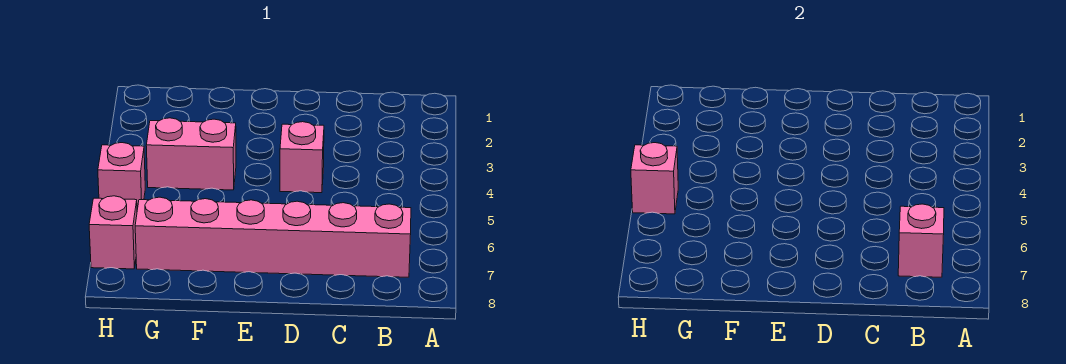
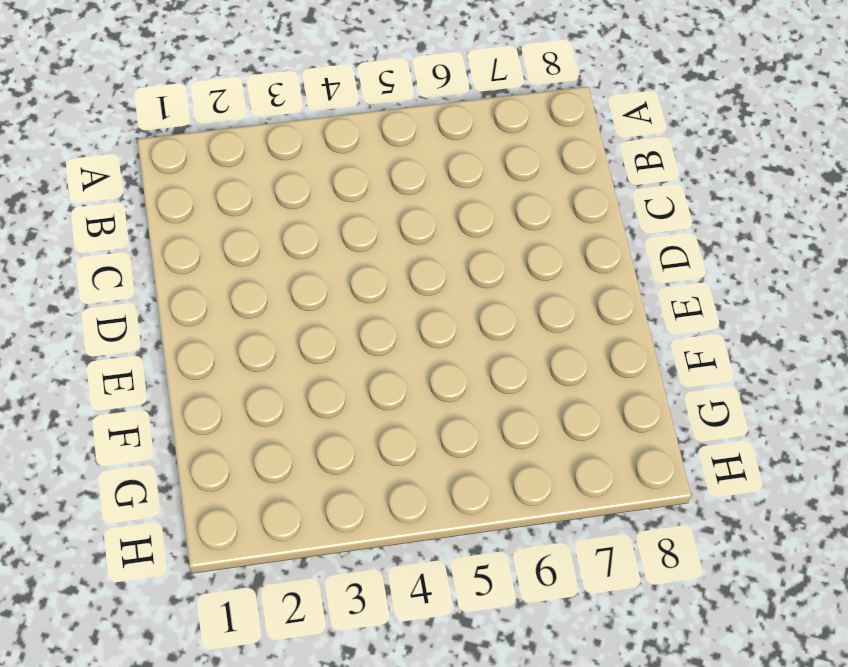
none -> pink 1x6 brick [135,197,411,277]
none -> pink 1x1 brick [280,122,324,193]

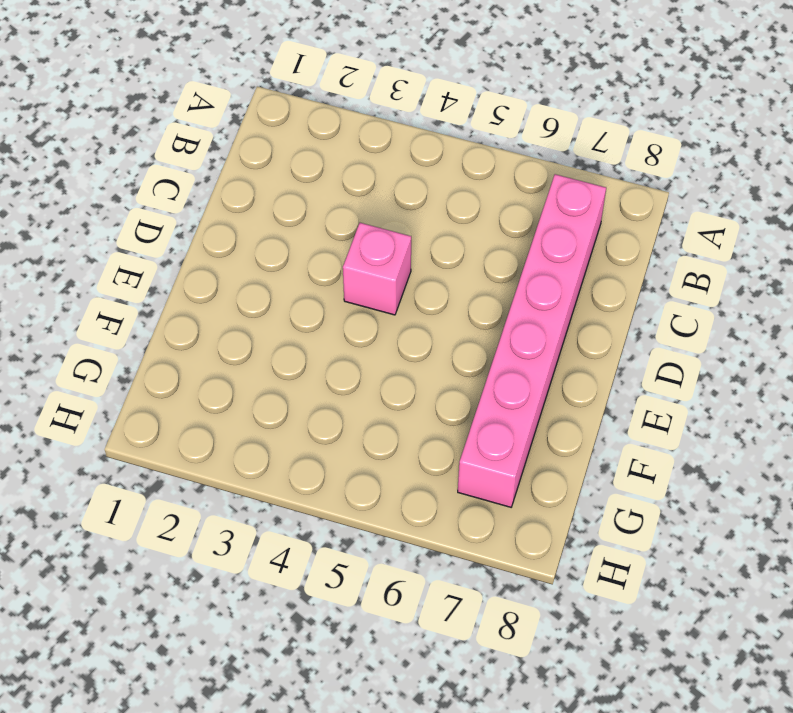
none -> pink 1x2 brick [146,118,236,190]
none -> pink 1x1 brick [98,143,145,210]

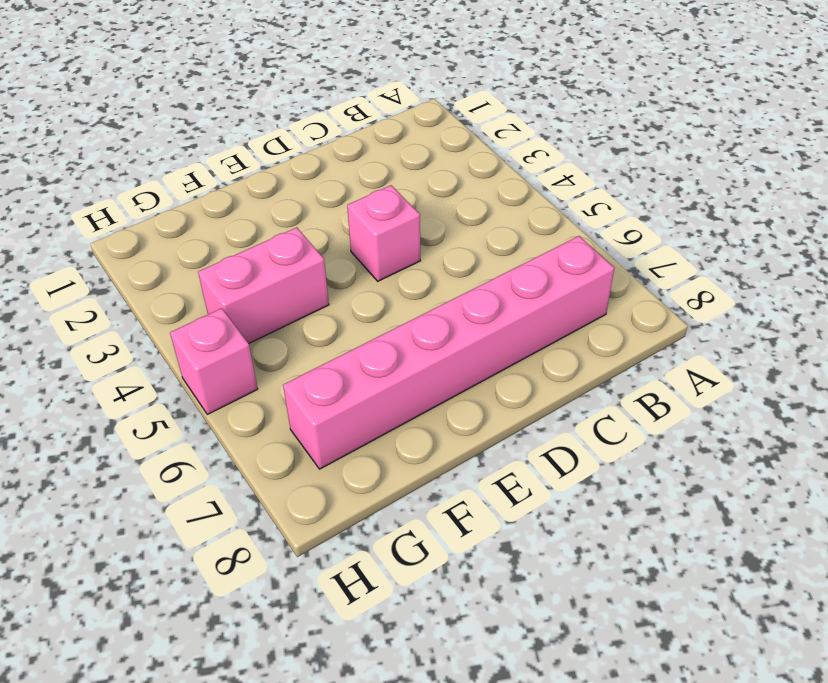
none -> pink 1x1 brick [89,196,137,269]
none -> pink 1x1 brick [898,204,944,277]

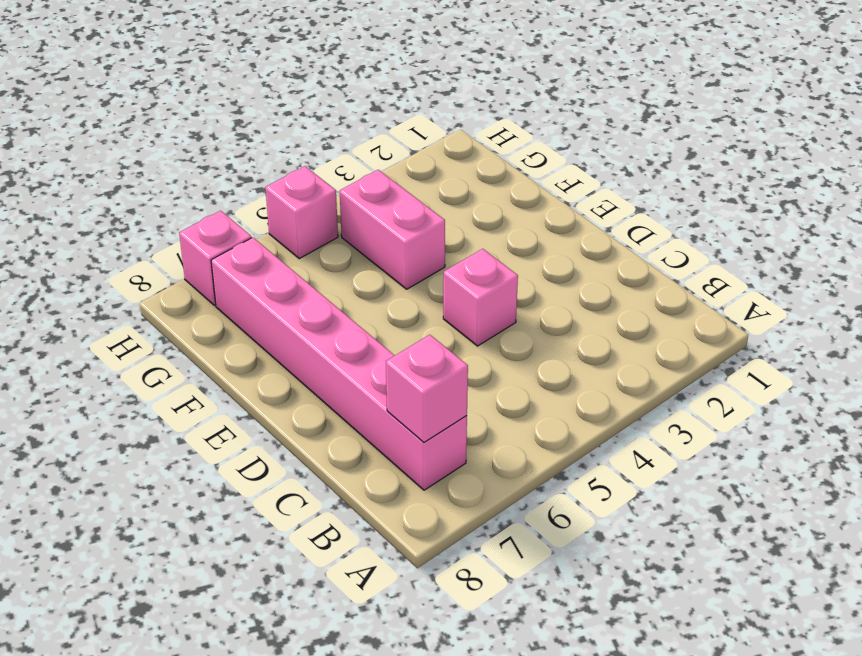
none -> pink 1x1 brick [631,143,678,214]

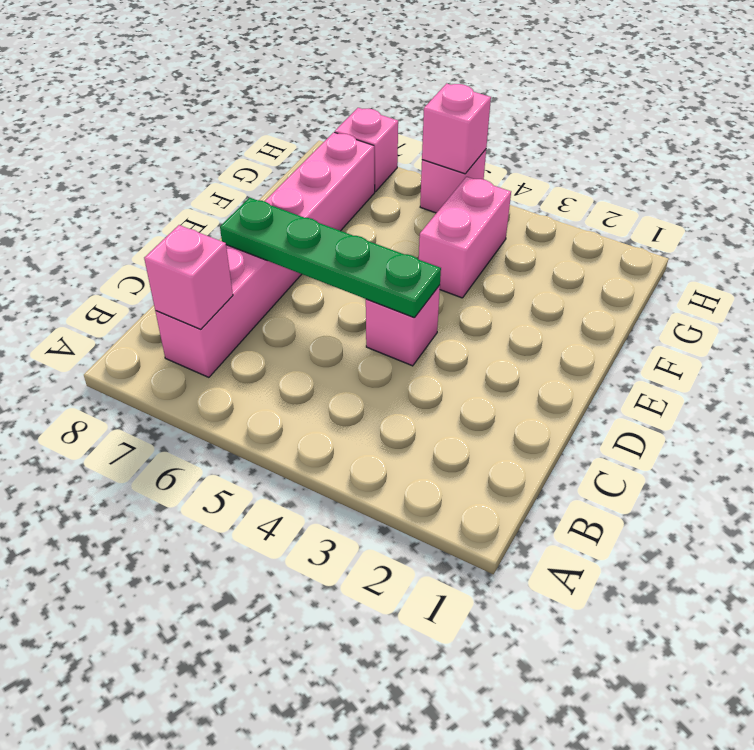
green 1x4 plate [220,198,441,318] -> none

